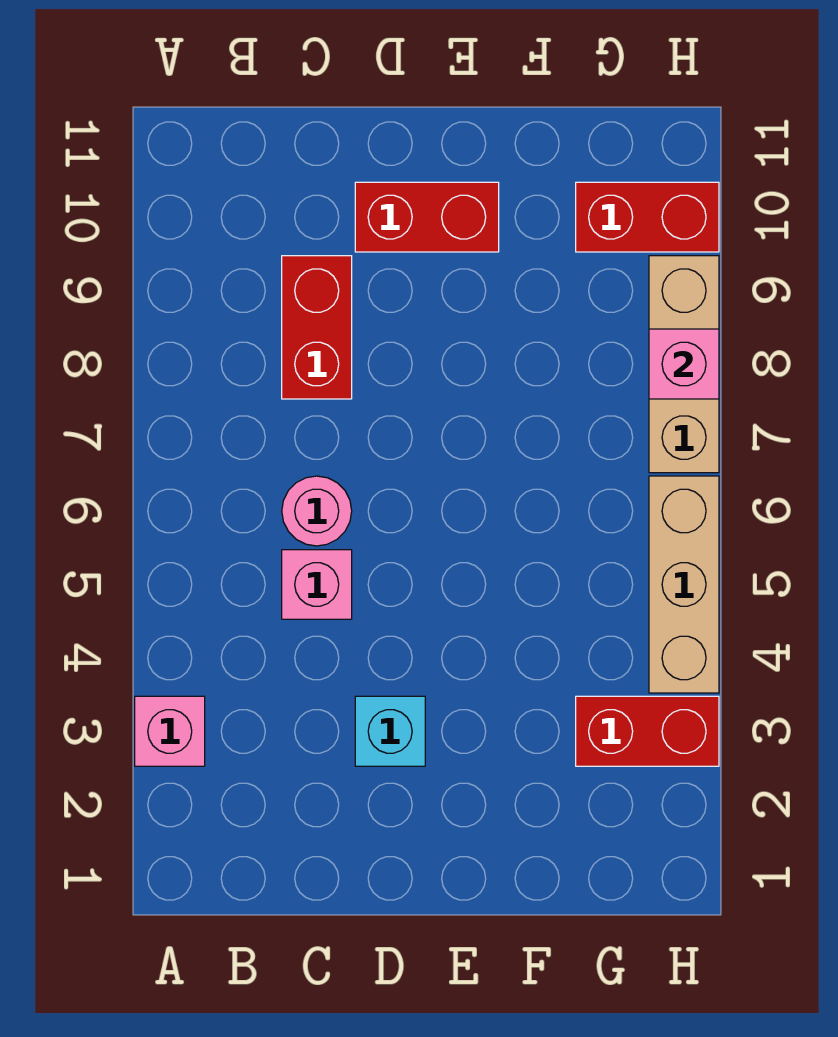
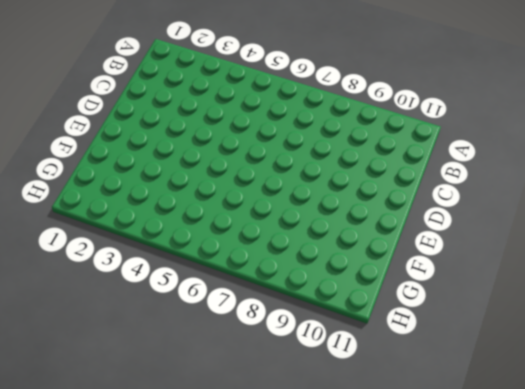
none -> pink 1x1 brick [135,696,205,766]
none -> pink 1x1 brick [282,550,352,619]

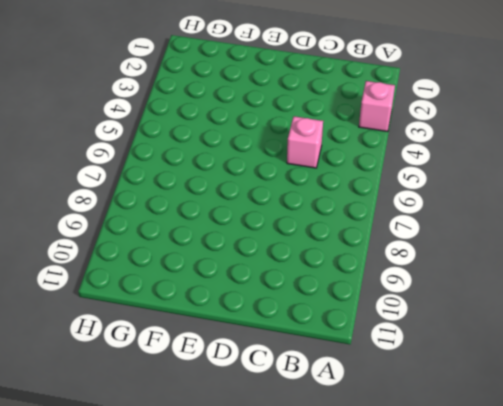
none -> pink 1x1 round brick [282,476,352,546]
none -> red 1x2 brick [282,256,352,399]

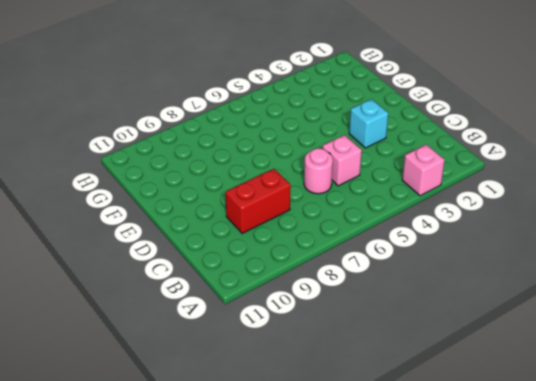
none -> red 1x2 brick [355,182,499,252]
none -> red 1x2 brick [576,696,719,766]

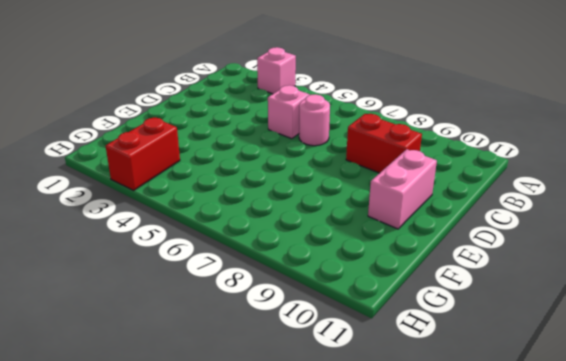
pink 1x2 brick [368,149,437,229] -> red 1x2 brick [355,182,499,252]
none -> cyan 1x1 brick [355,696,425,766]
none -> red 1x2 brick [576,182,719,252]

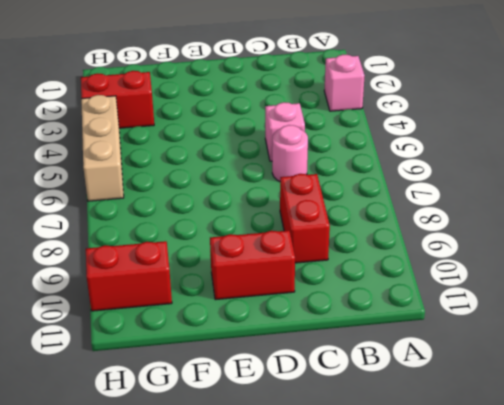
none -> cyan 1x1 brick [355,696,425,766]
none -> tan 1x3 brick [649,256,719,473]

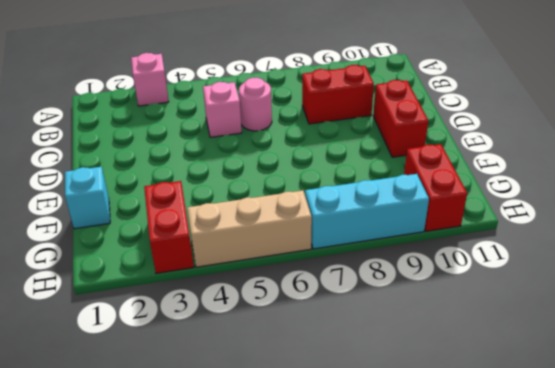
cyan 1x1 brick [65,167,110,229] -> cyan 1x1 brick moved to [355,696,425,766]
cyan 1x3 brick [305,174,429,249] -> tan 1x3 brick [649,256,719,473]
none -> pink 1x1 brick [649,329,719,399]

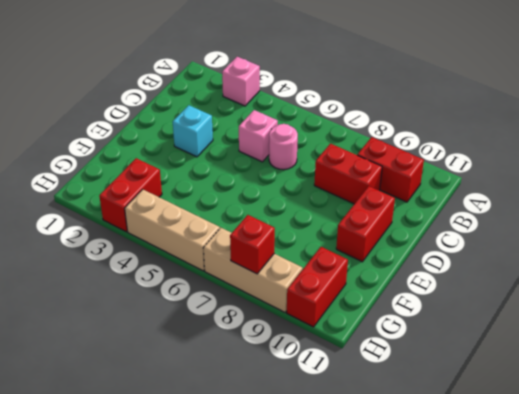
red 1x2 brick [357,137,424,202] -> none
red 1x1 brick [230,215,275,274] -> pink 1x1 brick [649,329,719,399]

